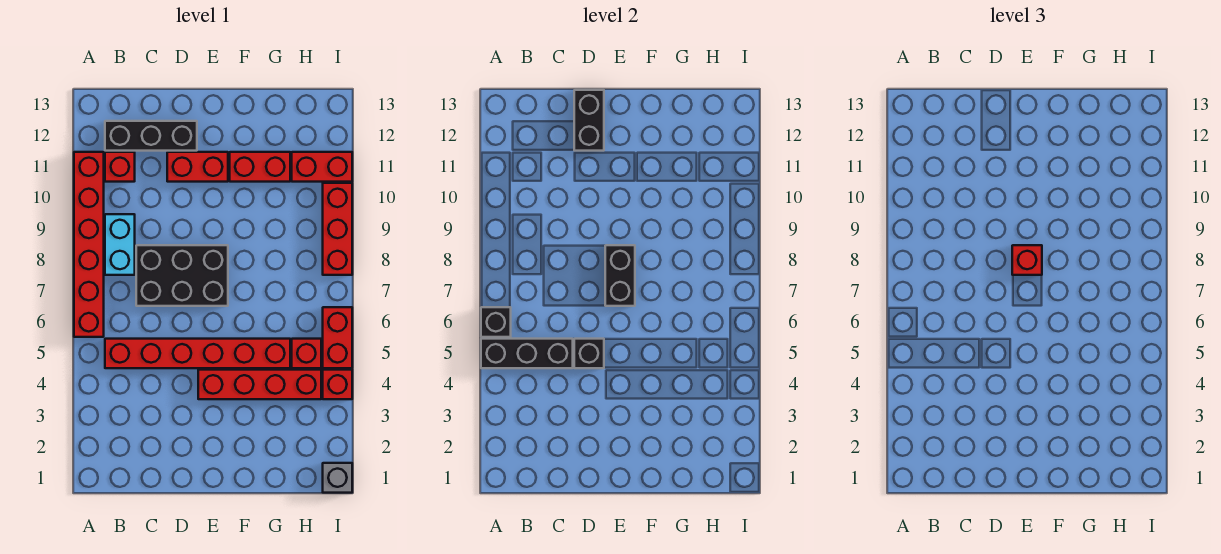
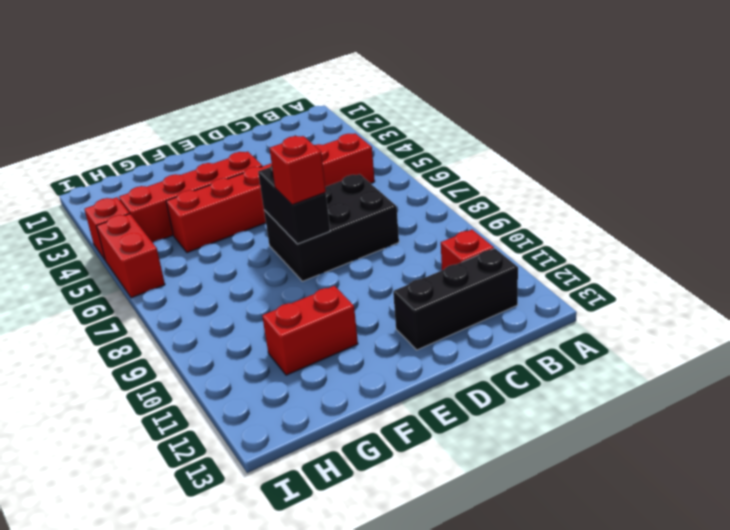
none -> red 1x6 brick [74,152,104,337]
none -> cyan 1x2 brick [105,214,135,275]
none -> red 1x2 brick [167,152,228,182]

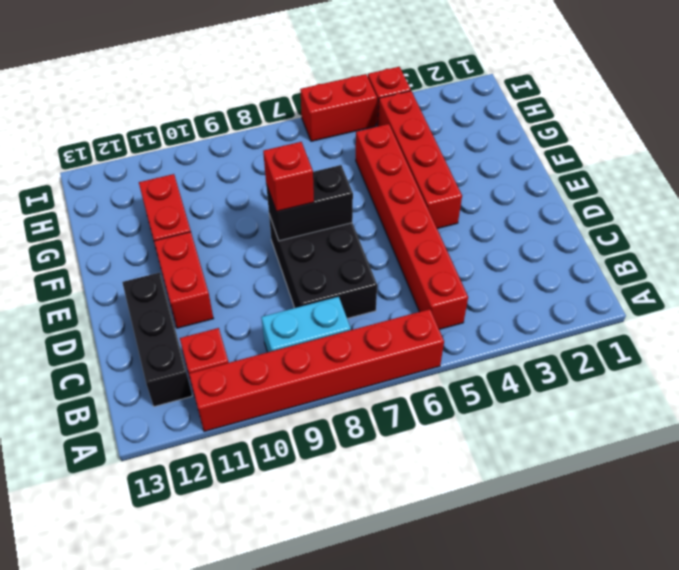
none -> red 1x1 brick [292,339,321,368]
none -> red 1x2 brick [292,152,352,182]
none -> grey 1x1 brick [323,463,352,493]

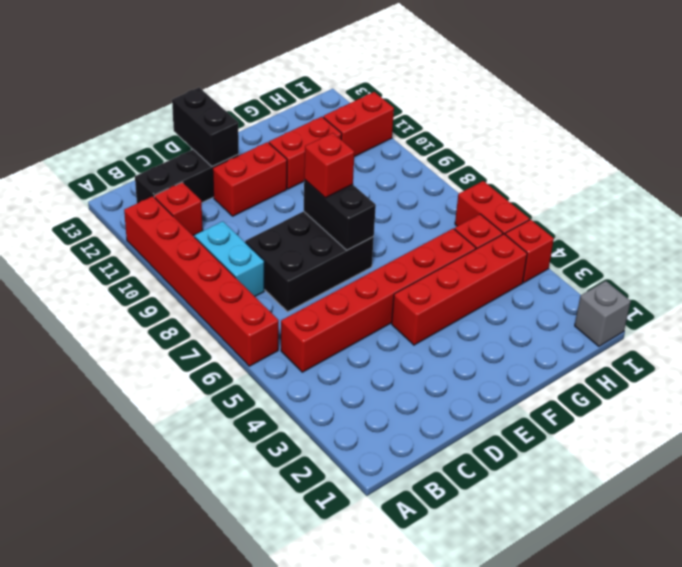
none -> red 1x3 brick [323,183,352,275]
none -> black 1x3 brick [481,339,573,368]
none -> black 1x1 brick [481,307,511,337]

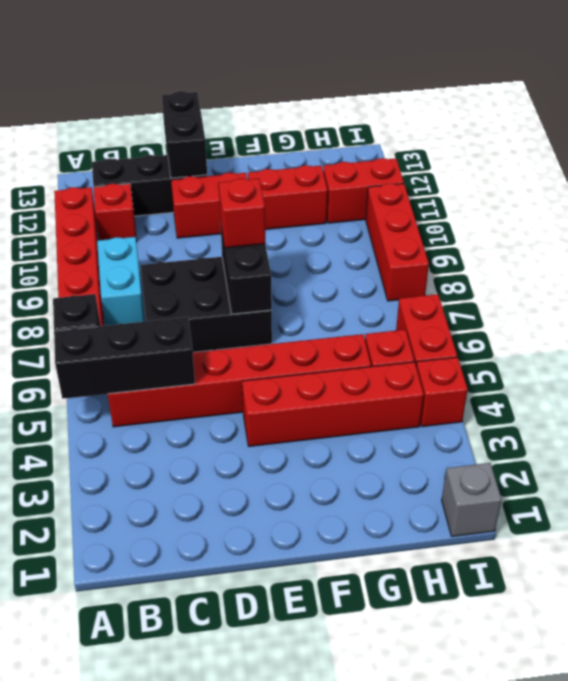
none -> black 1x1 brick [574,339,604,368]

